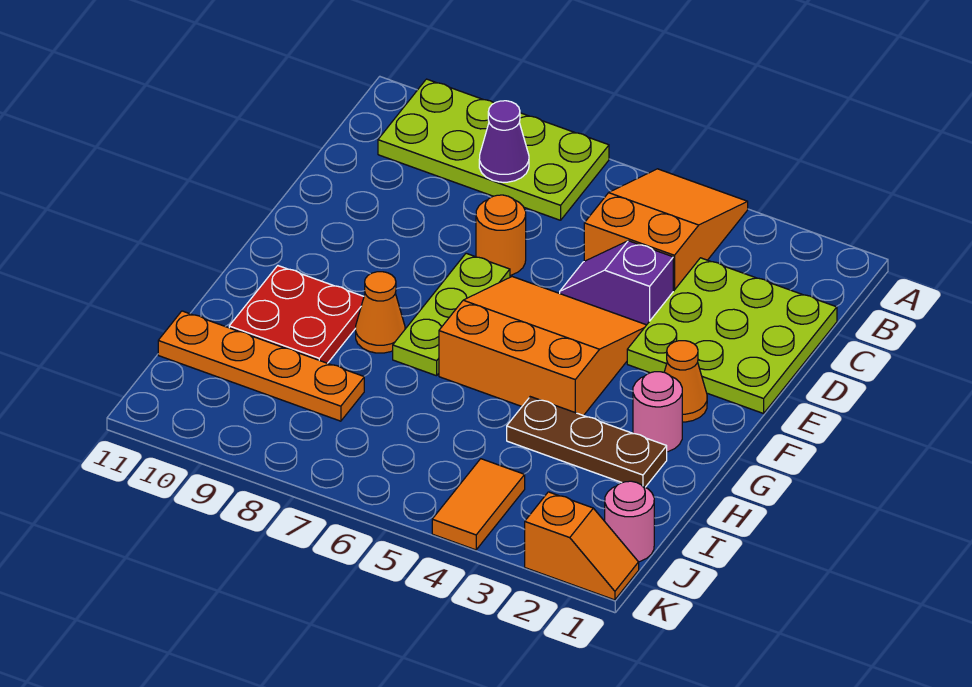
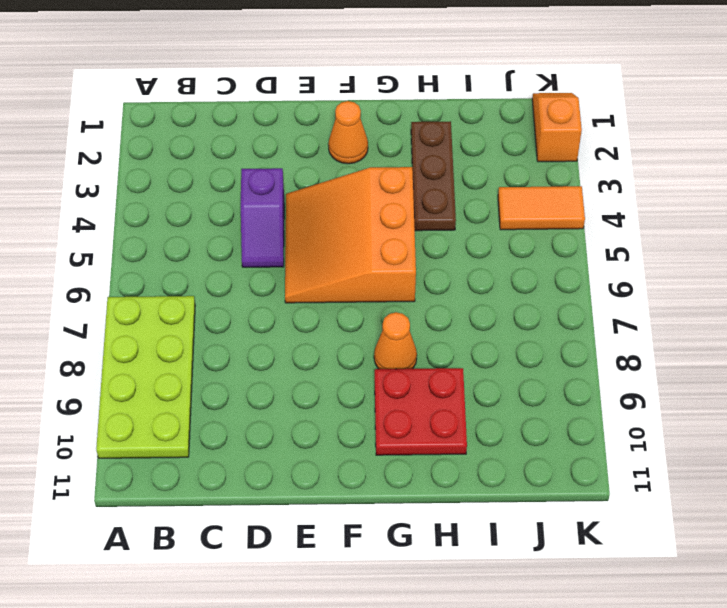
none -> orange 2x3 slope [584,169,748,291]
none -> lime 3x3 plate [627,258,837,414]
none -> orange 1x1 round brick [476,195,526,275]

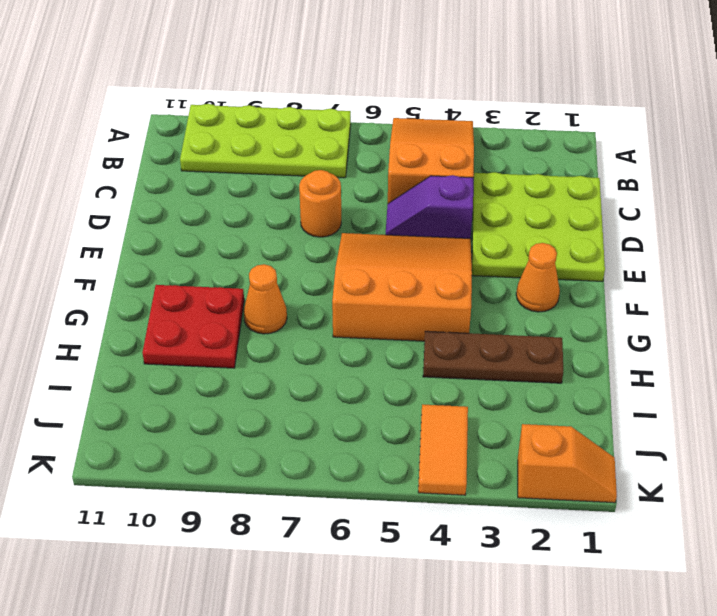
none -> lime 1x3 plate [393,253,510,376]
none -> pink 1x1 round brick [633,372,682,452]
none -> orange 1x4 plate [158,311,364,421]

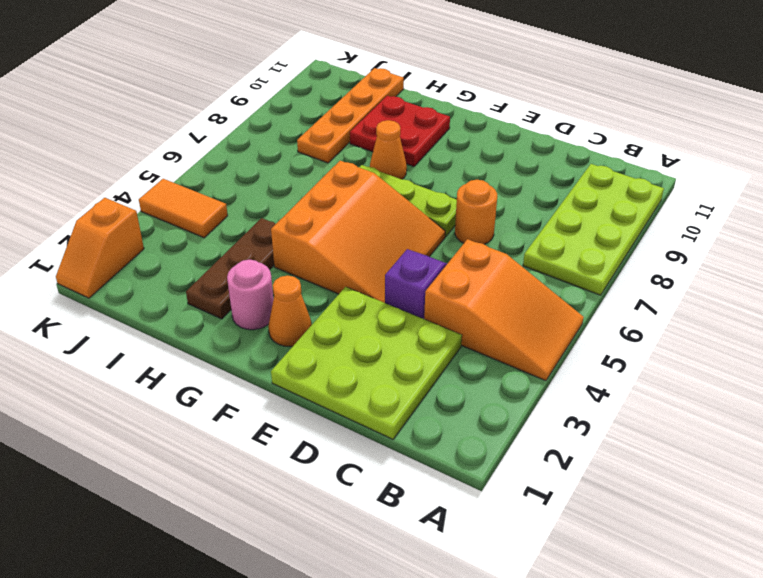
none -> pink 1x1 round brick [605,481,654,562]
none -> purple 1x1 cone [479,101,529,182]

